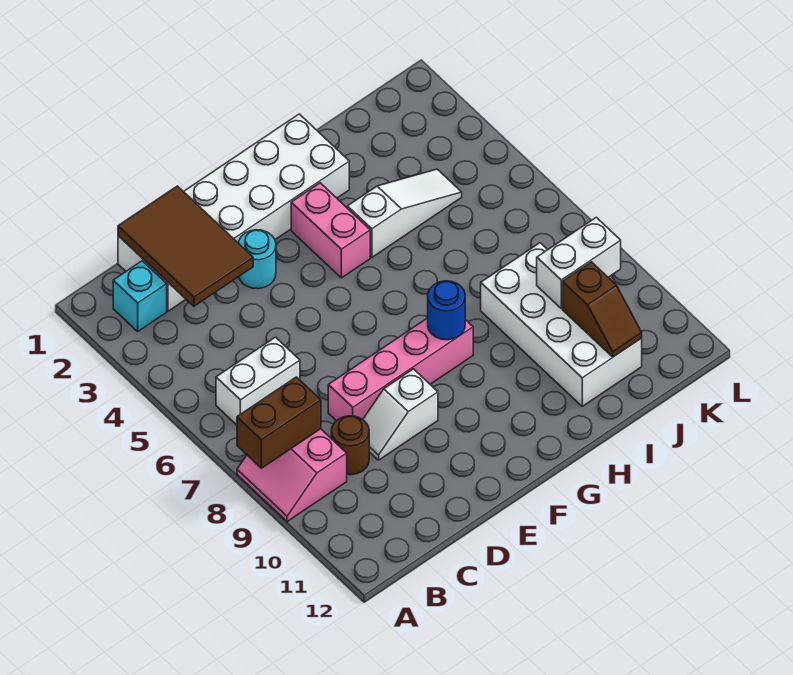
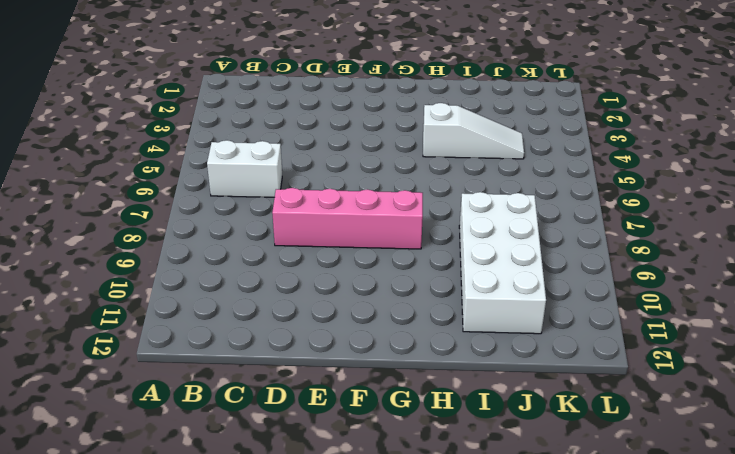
none -> pink 2x2 slope [237,429,347,522]
none -> cyan 1x1 brick [113,261,167,331]
none -> white 2x6 brick [118,114,349,311]

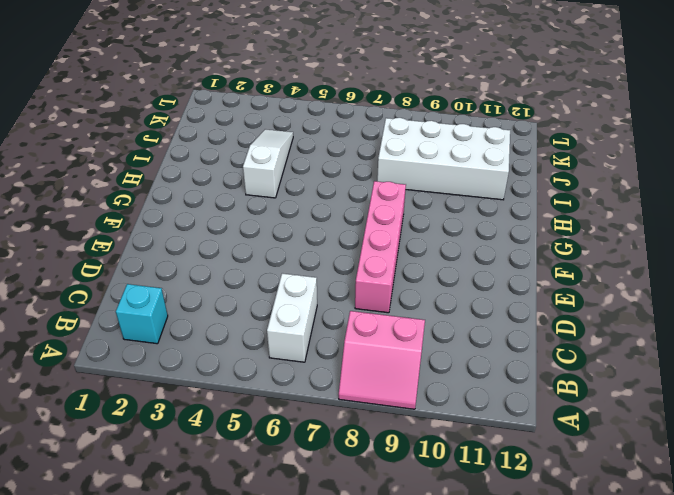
none -> white 2x6 brick [118,114,349,311]
none -> brown 1x1 round brick [331,416,369,475]
none -> white 1x2 slope [363,369,438,460]

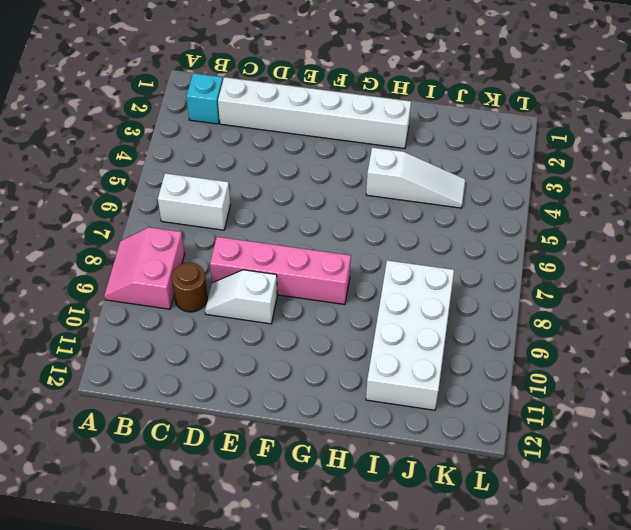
white 1x6 brick [218,77,411,149] -> white 2x6 brick [118,114,349,311]
none -> cyan 1x1 round brick [238,230,276,289]
none -> pink 1x2 brick [291,183,370,278]
none -> brown 1x2 brick [237,377,321,468]

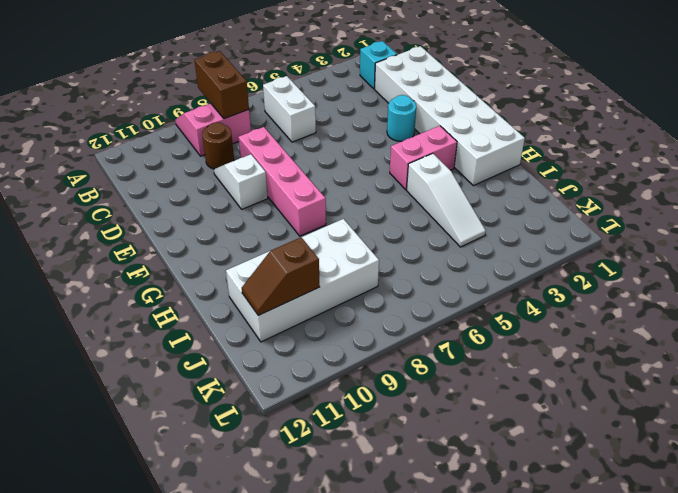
none -> brown 2x3 tile [118,186,253,306]
none -> blue 1x1 round brick [428,281,465,340]
none -> white 1x2 brick [537,217,621,309]

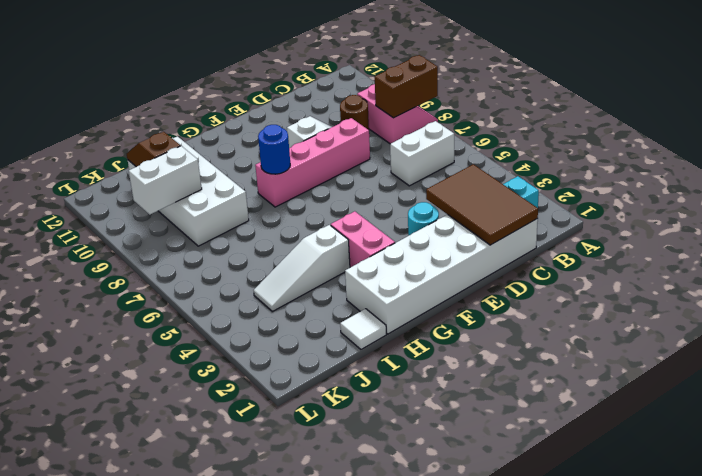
white 1x1 tile [340,309,386,349] -> none

